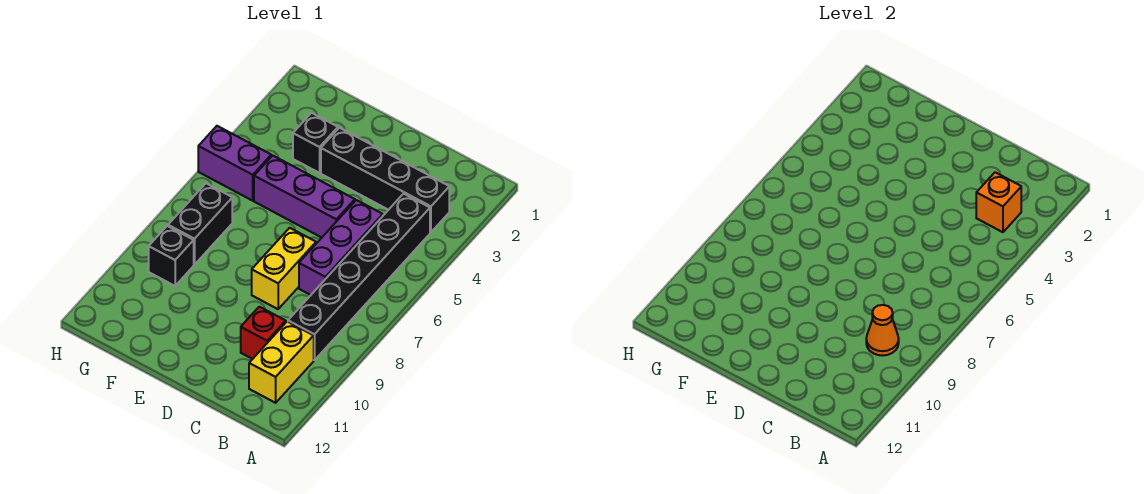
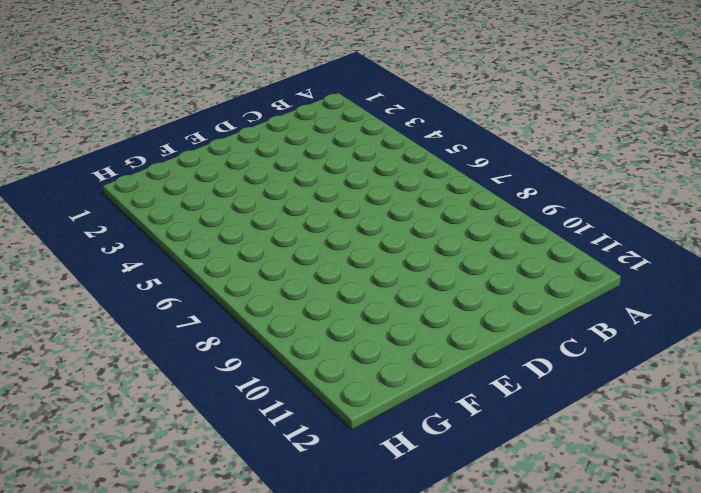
none -> black 1x4 brick [321,128,449,232]
none -> black 1x6 brick [288,194,430,360]
none -> yellow 1x2 brick [249,322,314,403]

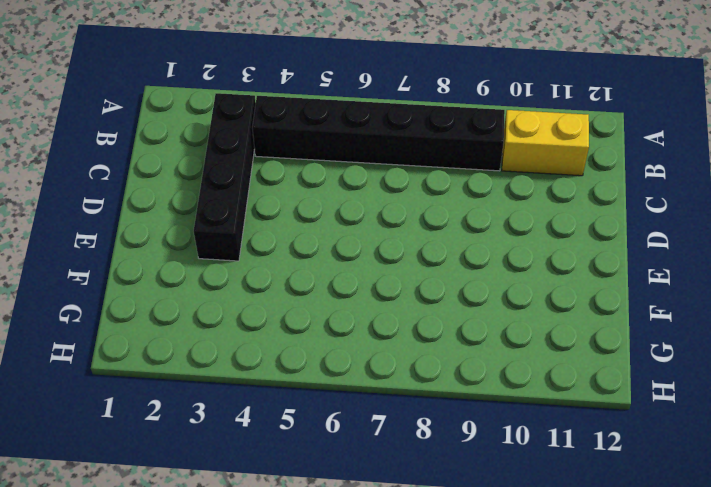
none -> purple 1x3 brick [299,200,383,295]
none -> red 1x1 brick [241,307,286,359]
none -> purple 1x3 brick [254,156,355,238]

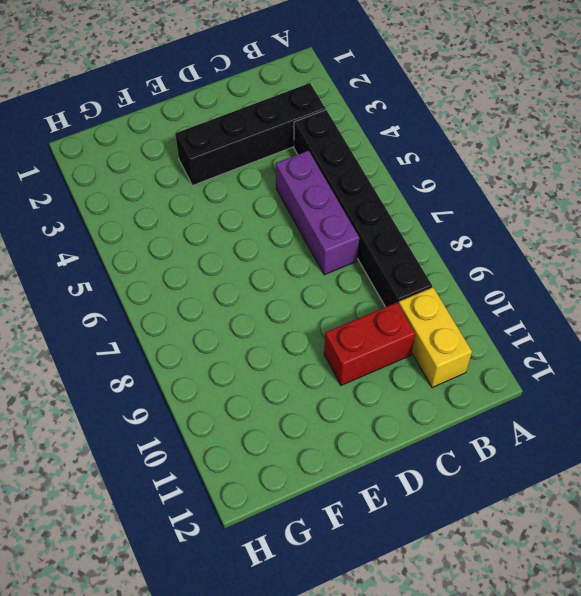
red 1x2 brick [324,302,415,385] -> red 1x1 brick [241,307,286,359]
none -> purple 1x3 brick [254,156,355,238]
none -> yellow 1x2 brick [252,228,316,309]
none -> black 1x1 brick [293,113,338,173]

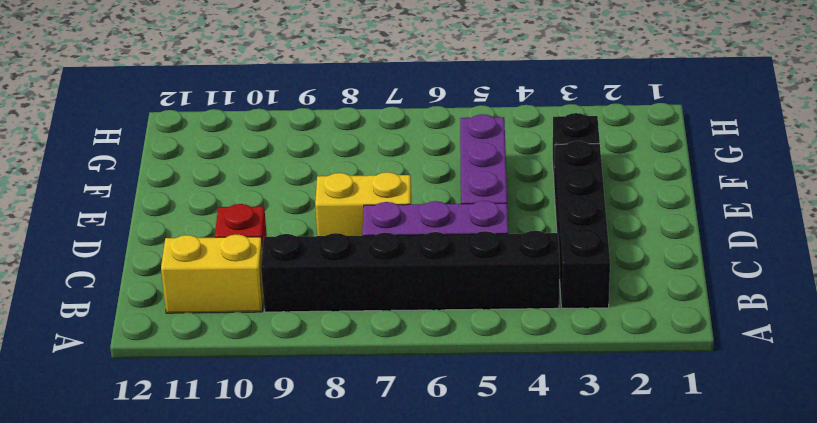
none -> purple 1x2 brick [198,126,271,201]
none -> black 1x2 brick [168,183,232,265]
none -> black 1x1 brick [149,226,194,286]

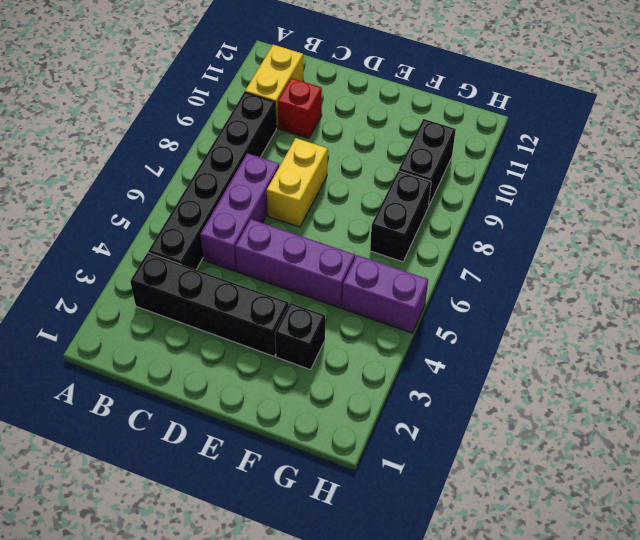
black 1x2 brick [398,119,456,207] -> black 1x1 brick [149,226,194,286]
none -> orange 1x1 brick [976,172,1021,232]
none -> orange 1x1 cone [866,305,899,356]

